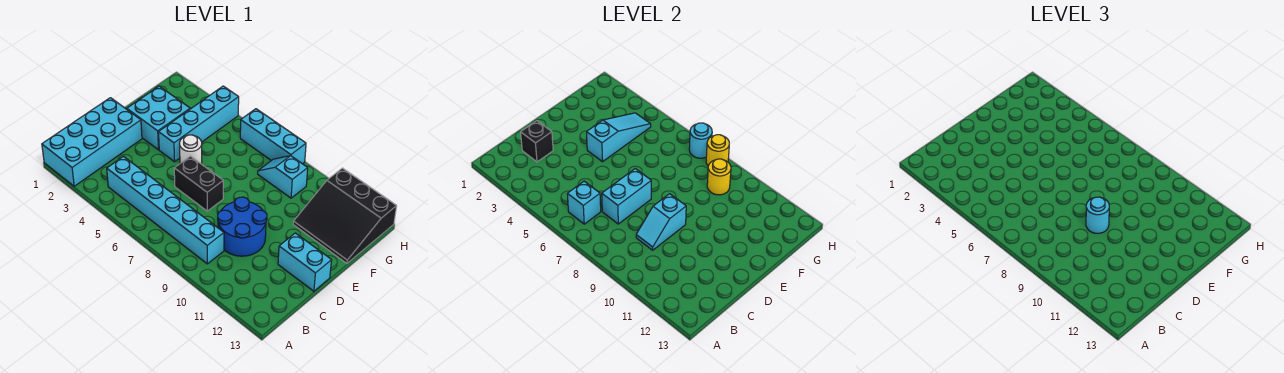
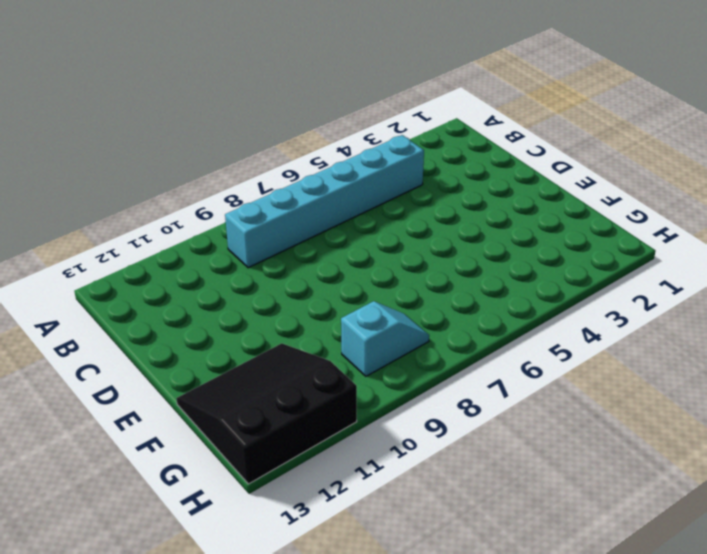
none -> cyan 2x4 brick [42,98,142,186]
none -> blue 2x2 round brick [218,197,267,256]
none -> black 1x2 brick [174,156,223,211]

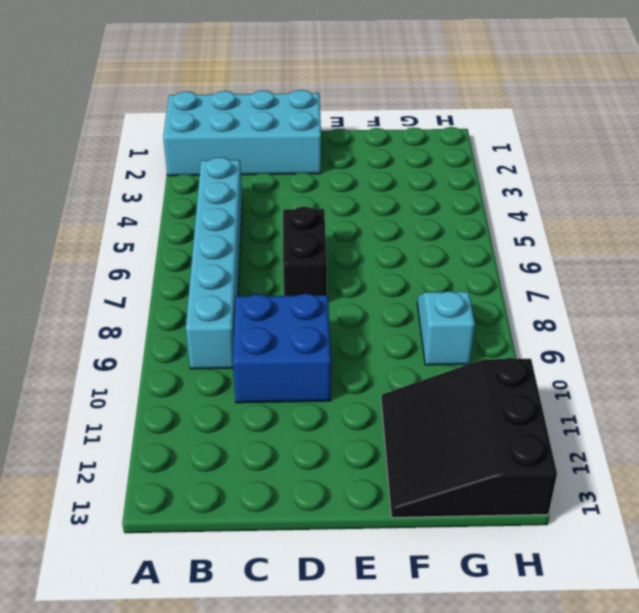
blue 2x2 brick [233,294,331,403] -> blue 2x2 round brick [218,197,267,256]
none -> cyan 1x2 brick [278,233,332,291]
none -> cyan 2x2 brick [127,86,190,150]
none -> cyan 1x4 brick [159,86,239,162]

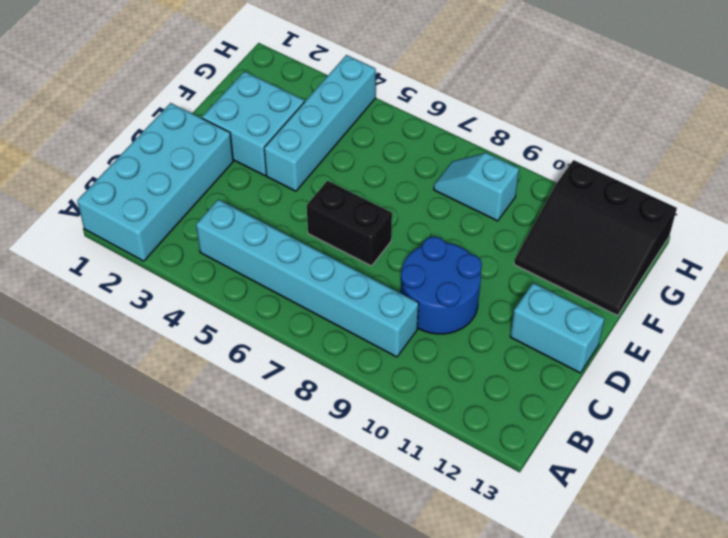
none -> white 1x1 round brick [180,135,202,164]
none -> cyan 1x3 brick [240,109,306,164]
none -> cyan 1x1 brick [567,181,601,224]

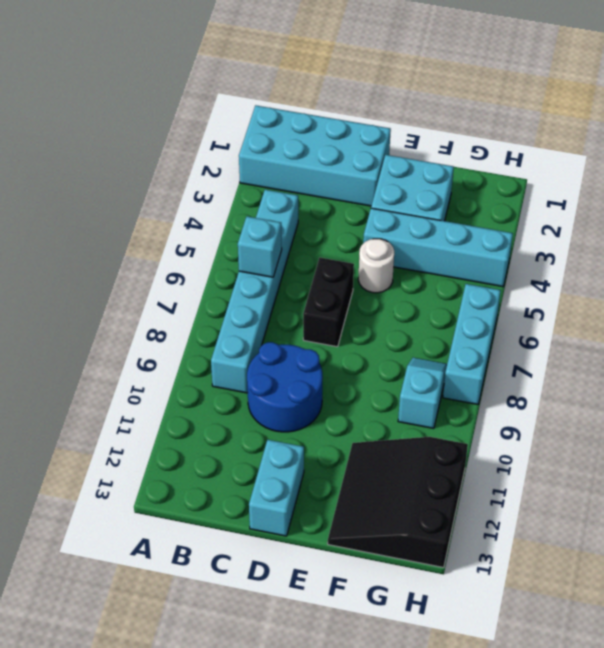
none -> black 1x1 brick [521,121,553,162]
none -> cyan 1x2 brick [602,169,651,224]
none -> cyan 1x2 slope [636,194,686,250]

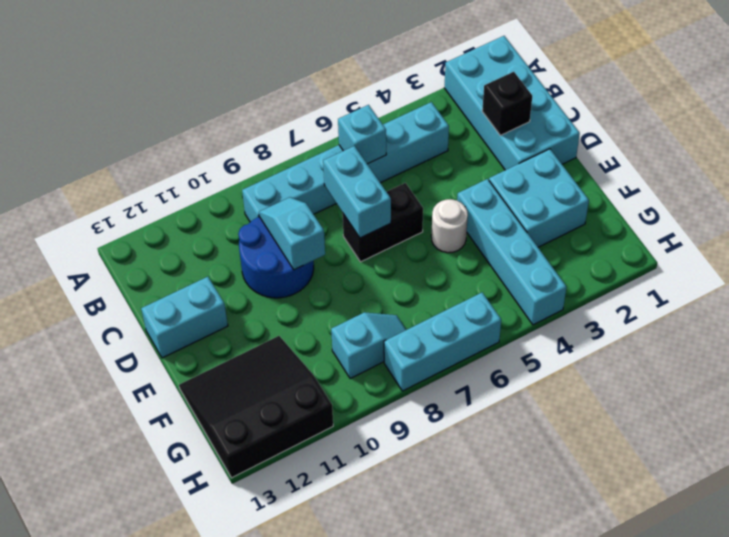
none -> cyan 1x3 slope [587,113,651,162]
none -> yellow 1x1 round brick [707,159,731,195]
none -> cyan 1x1 round brick [689,123,712,158]

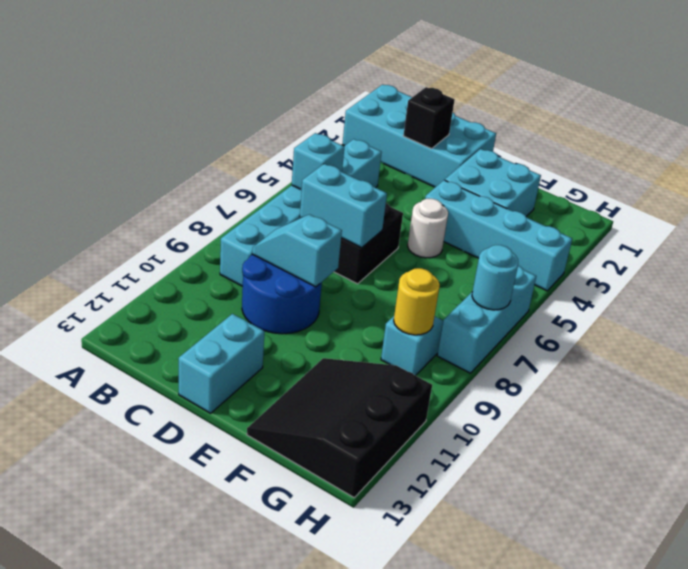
none -> cyan 1x3 slope [587,113,651,162]
none -> yellow 1x1 round brick [706,135,729,166]
none -> cyan 1x1 round brick [1086,197,1109,233]

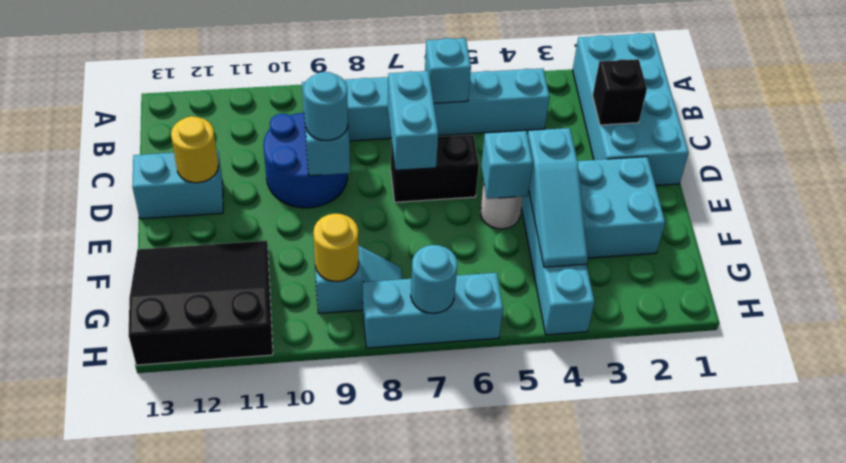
yellow 1x1 round brick [171,116,219,183] -> yellow 1x1 round brick moved to [706,135,729,166]
cyan 1x1 brick [481,131,533,199] -> none

